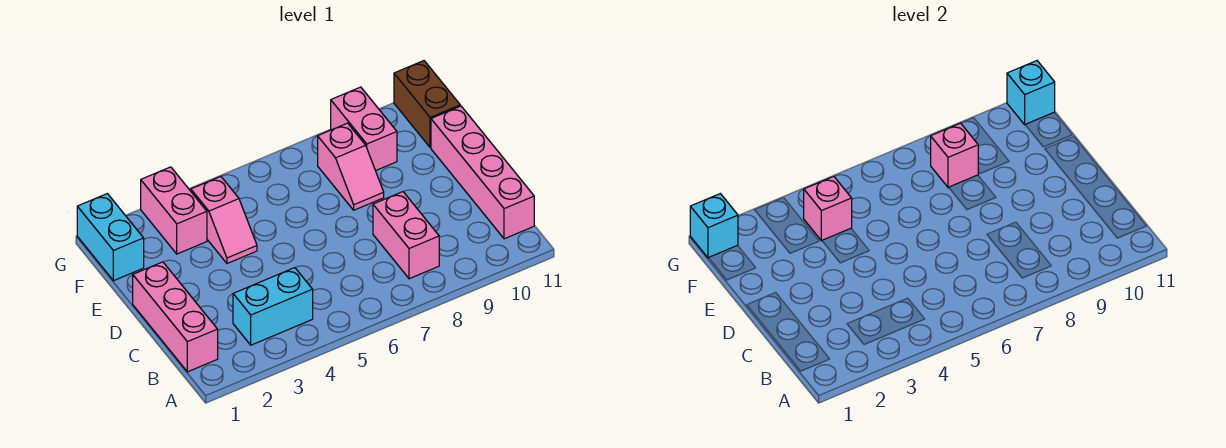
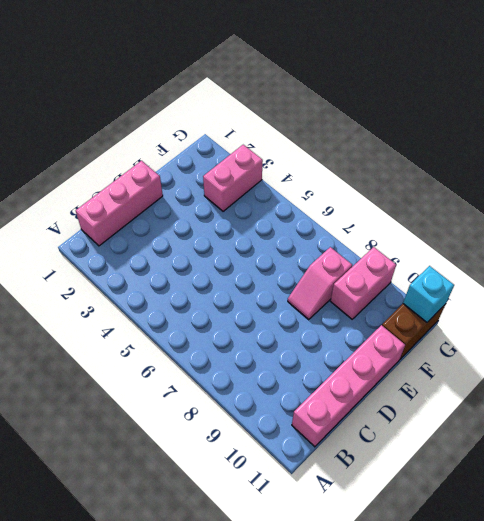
none -> cyan 1x2 brick [233,268,313,345]
none -> pink 1x2 brick [373,192,439,279]
none -> pink 1x2 slope [191,177,257,263]

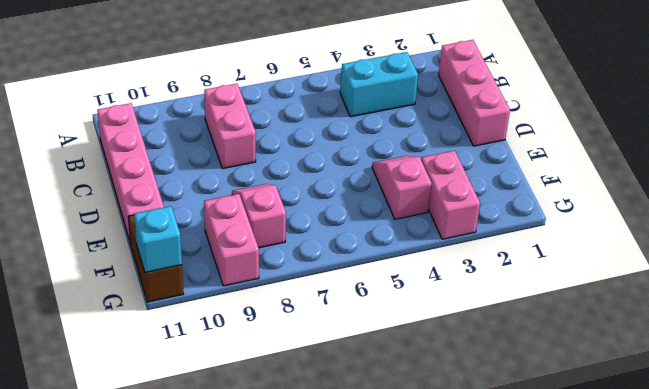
none -> cyan 1x2 brick [77,194,144,281]
none -> pink 1x1 brick [804,177,852,241]
none -> pink 1x1 brick [931,123,978,188]

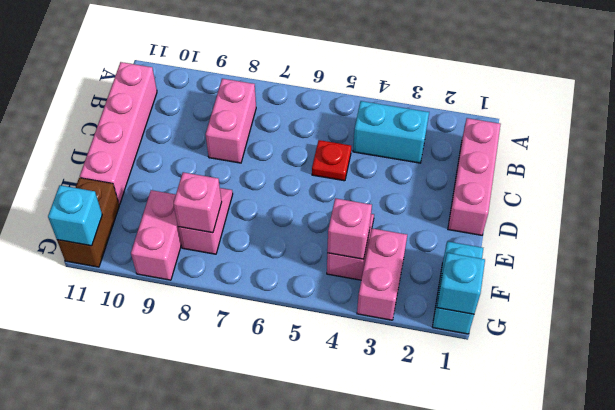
red 1x1 plate [312,140,351,181] -> none

